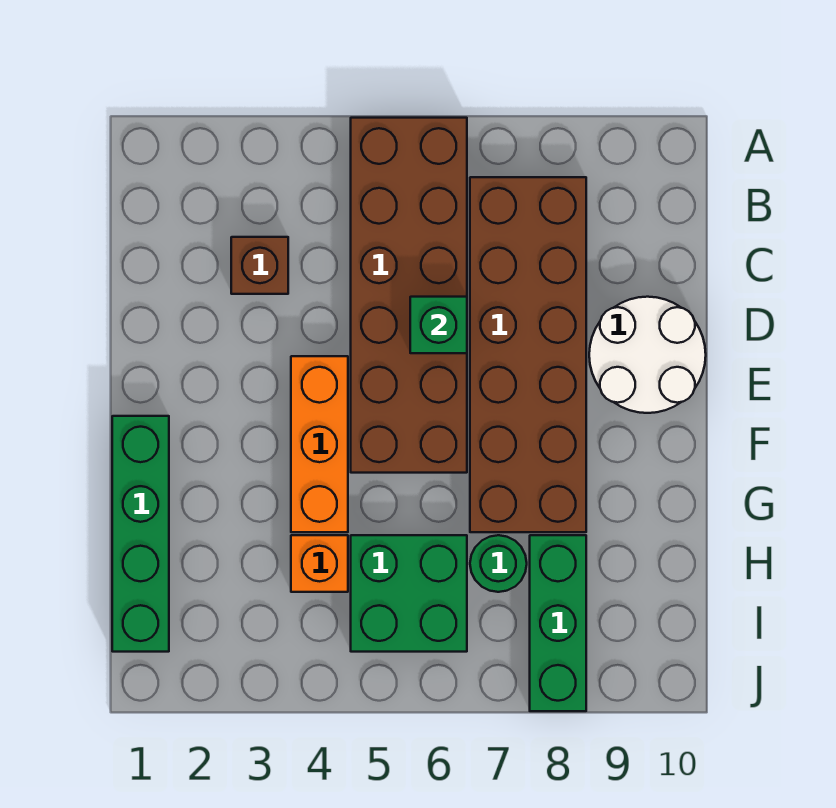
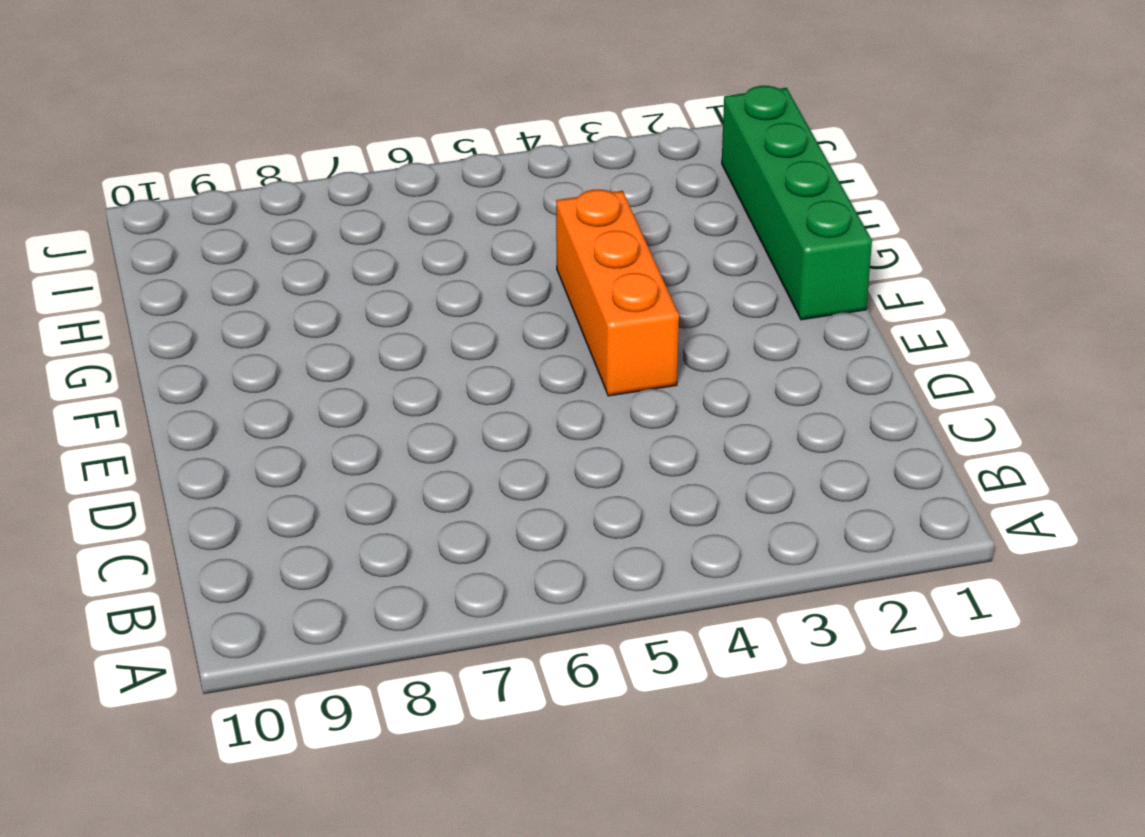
none -> brown 2x6 brick [351,118,467,473]
none -> brown 2x6 brick [470,177,586,532]

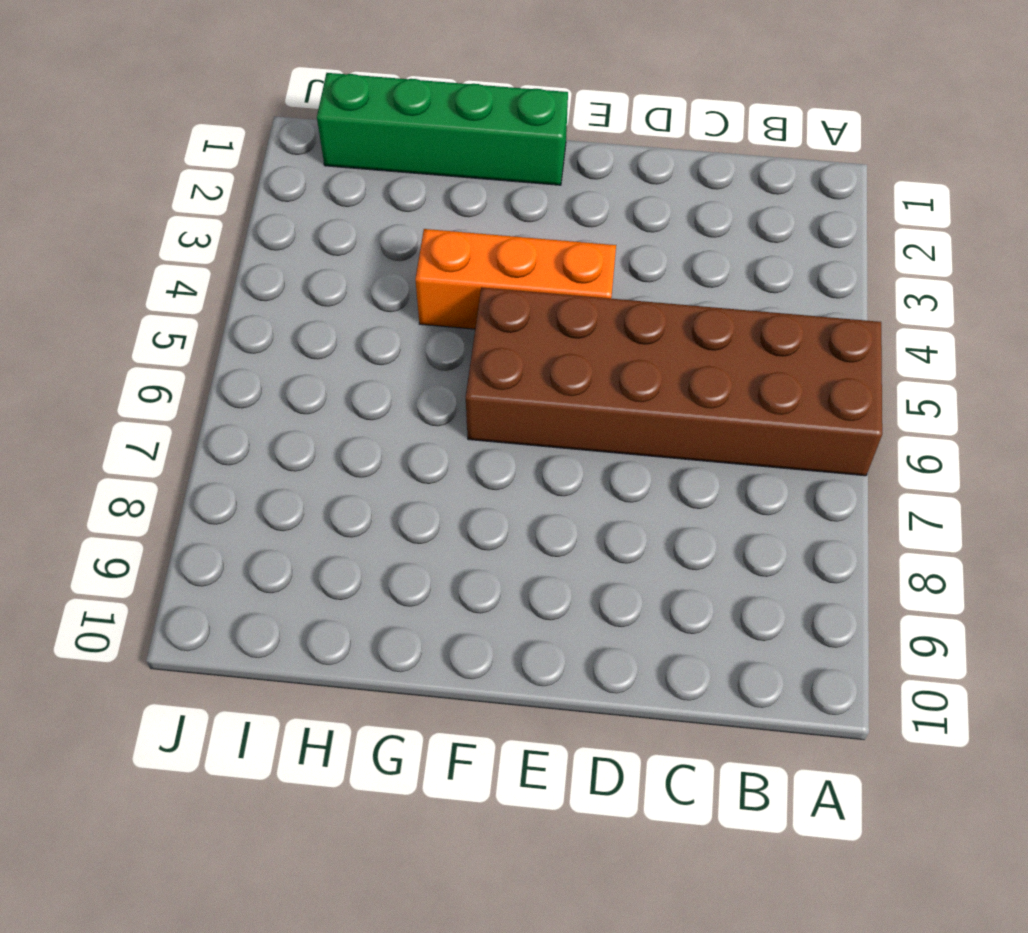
none -> brown 2x6 brick [470,177,586,532]
none -> brown 1x1 brick [231,237,288,294]

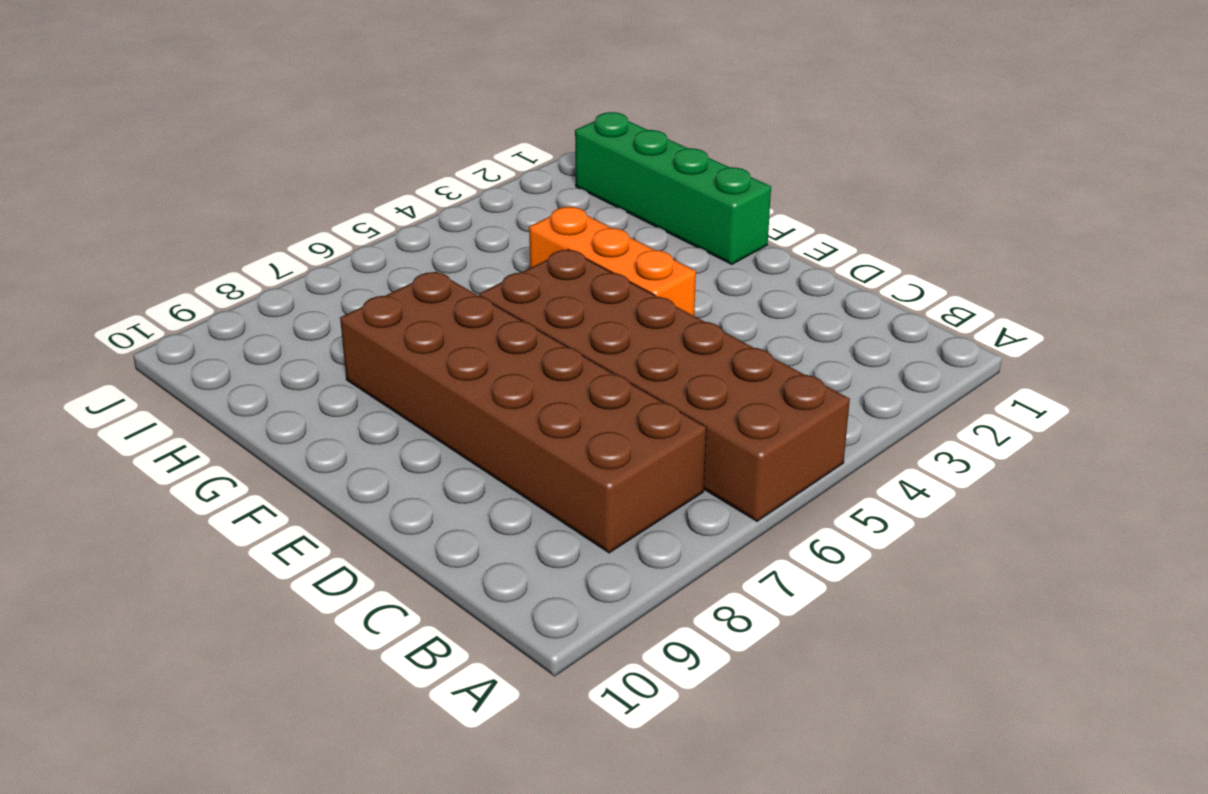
none -> brown 1x1 brick [231,237,288,294]
none -> white 2x2 round brick [589,297,706,413]

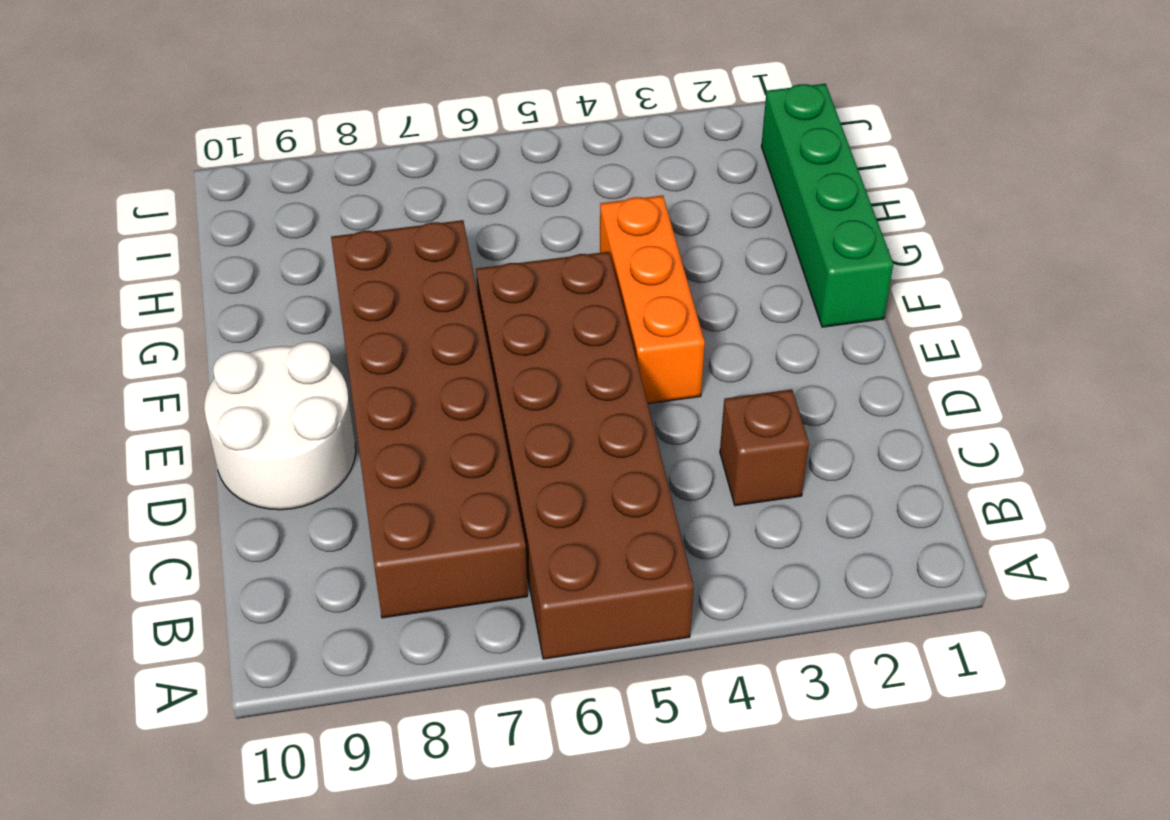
none -> orange 1x1 brick [291,535,348,592]
none -> green 2x2 brick [351,535,467,652]

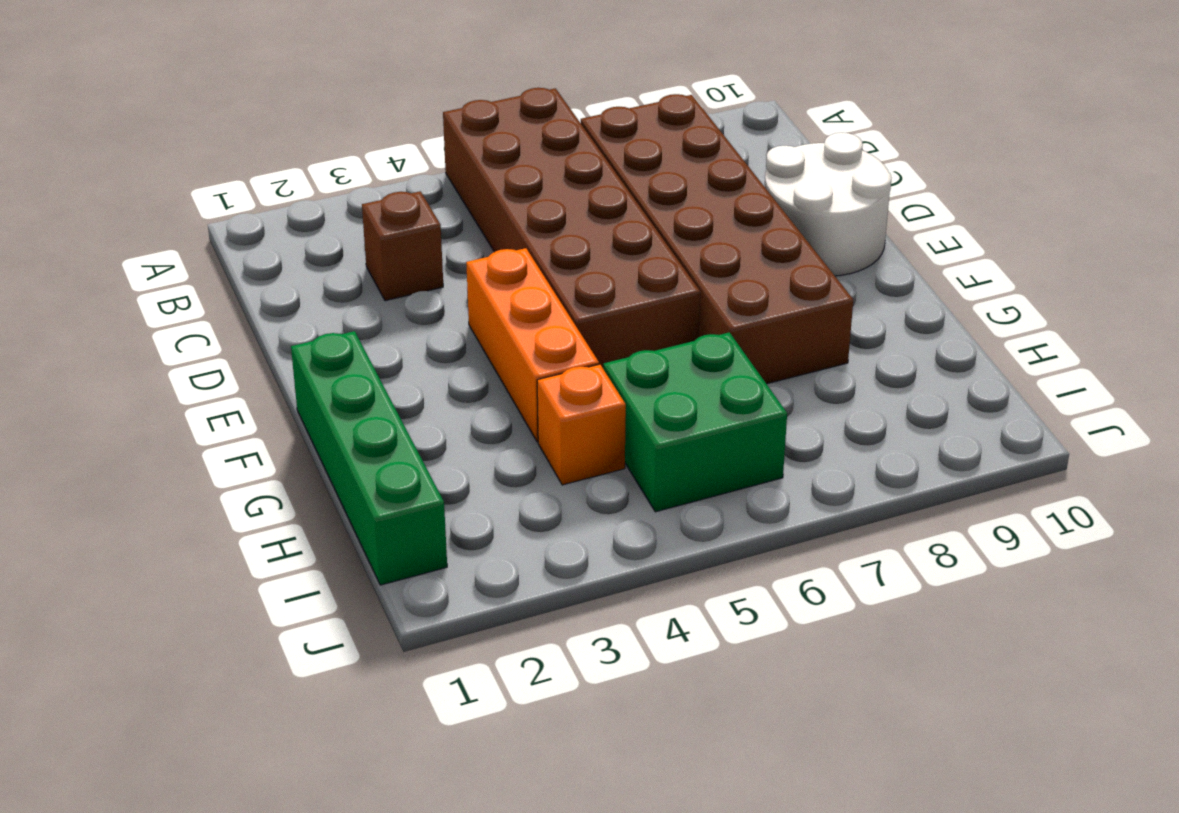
none -> green 1x1 round brick [470,535,527,592]
none -> green 1x3 brick [530,535,586,711]

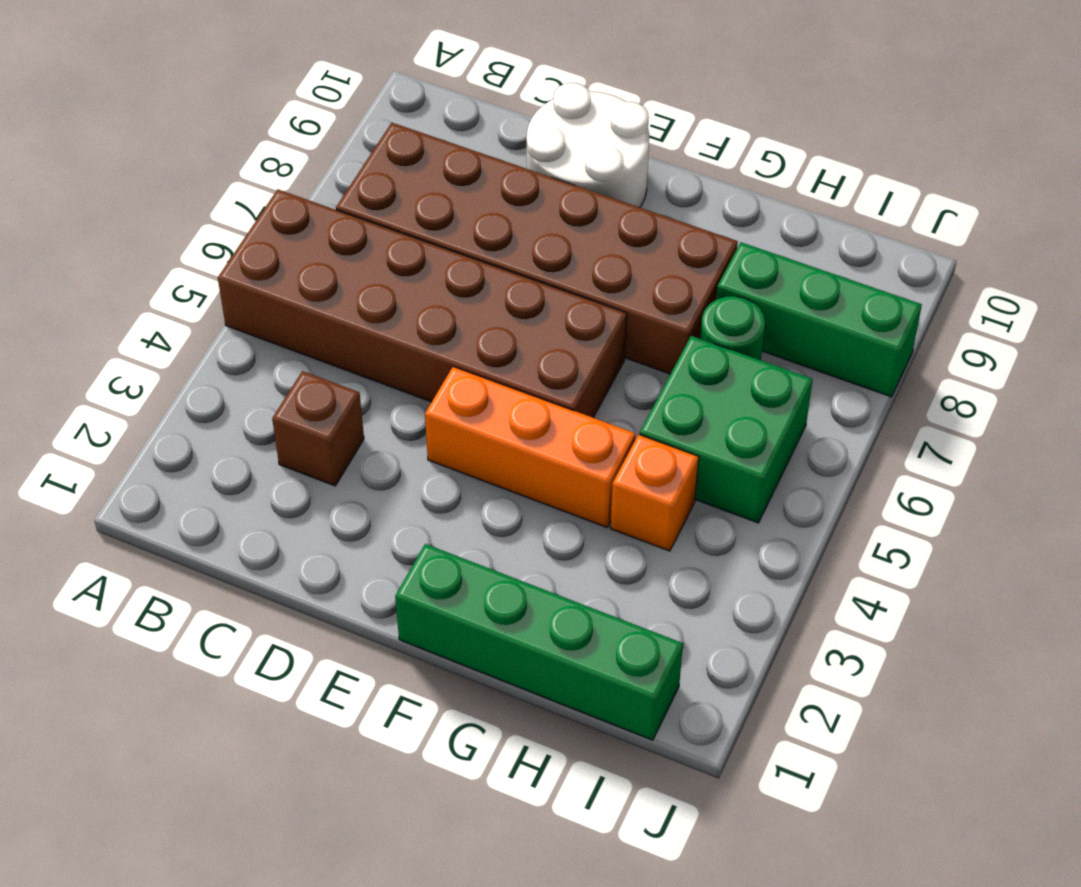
none -> green 1x1 brick [410,297,467,353]

